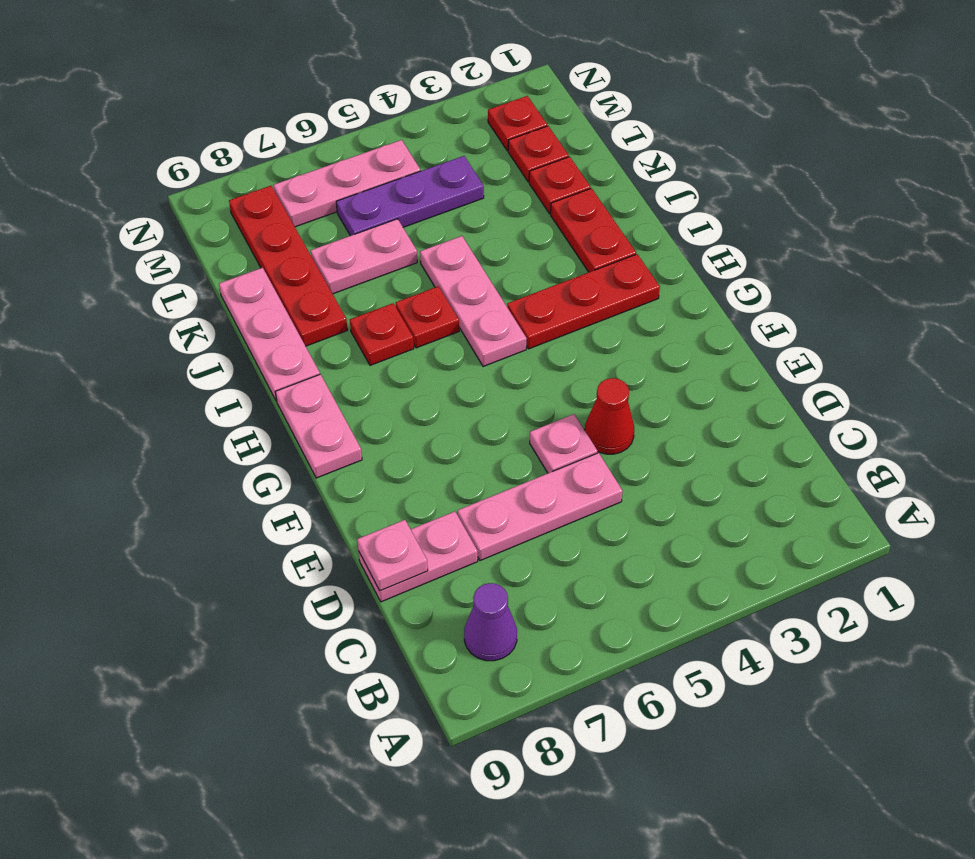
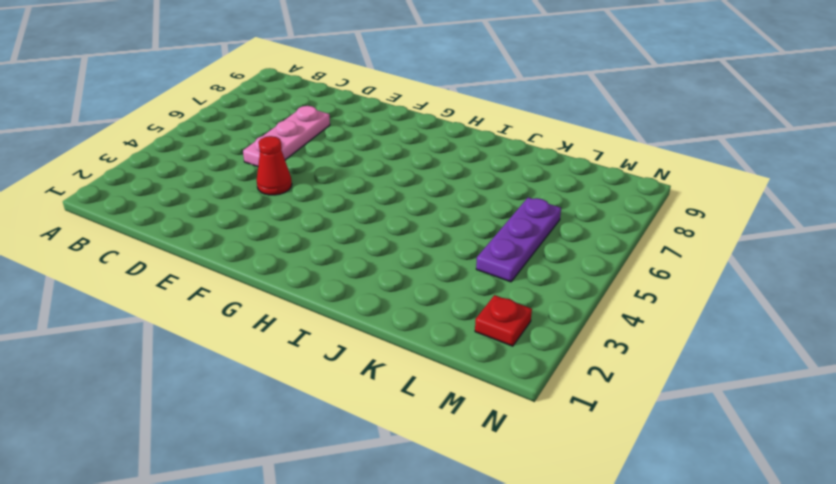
none -> purple 1x1 cone [464,583,517,661]
none -> pink 1x2 plate [359,511,478,602]
none -> pink 1x1 plate [530,414,598,473]

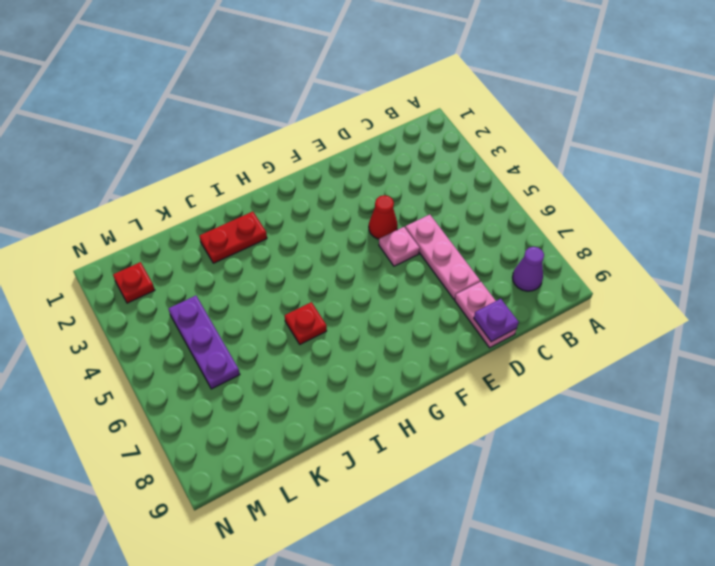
purple 1x1 plate [474,299,519,342] -> pink 1x1 plate [357,520,428,591]
none -> pink 1x2 plate [275,374,362,478]
none -> red 1x3 plate [507,254,660,349]
none -> pink 1x3 plate [420,236,527,367]

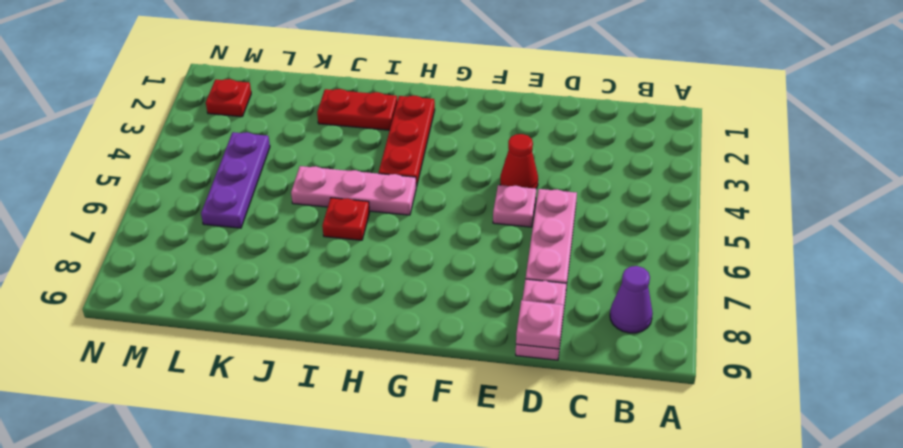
none -> pink 1x2 plate [275,374,362,478]
none -> red 1x1 plate [350,303,414,365]
none -> pink 1x3 plate [219,268,320,401]

